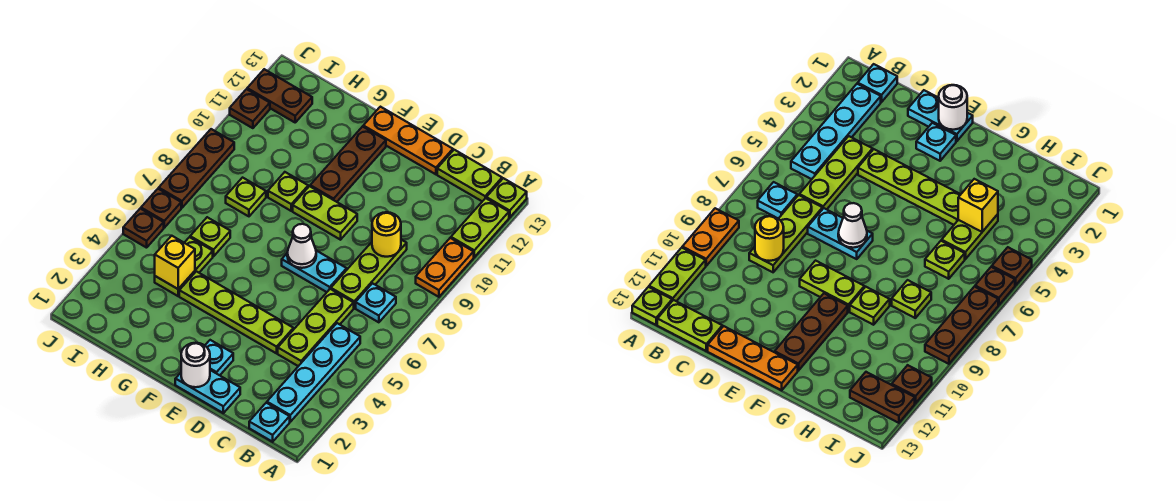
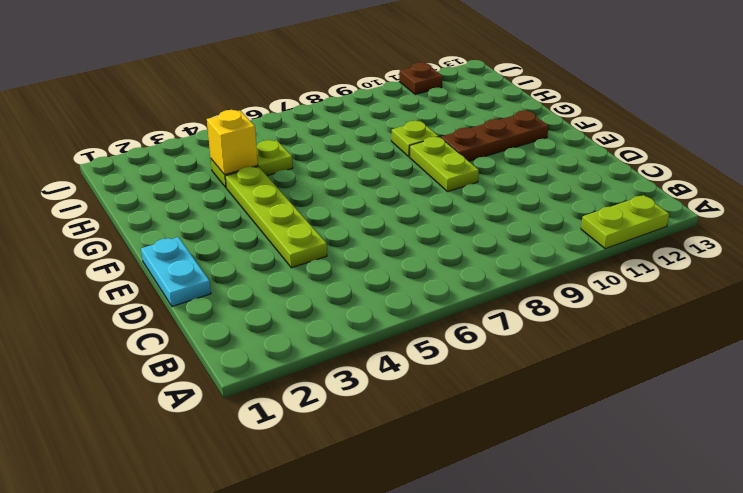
none -> orange 1x2 plate [416,238,474,297]
none -> lime 1x1 plate [486,178,527,217]
none -> cyan 1x1 plate [249,403,290,442]

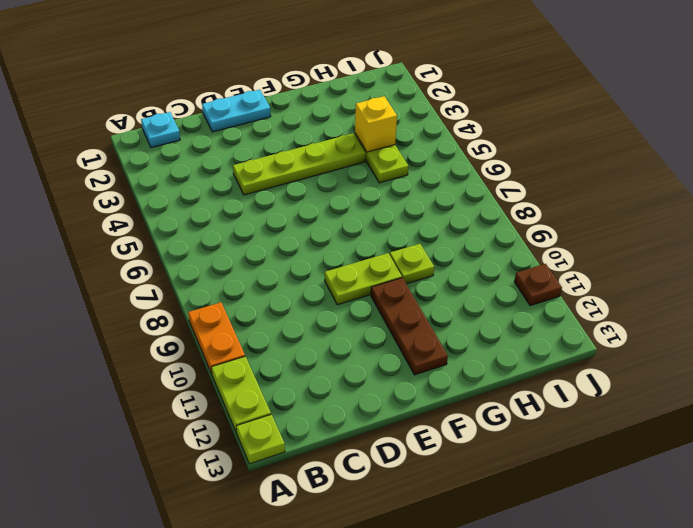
none -> cyan 1x4 plate [267,323,360,422]
none -> cyan 1x1 plate [356,283,396,322]
none -> lime 1x2 plate [437,150,502,201]

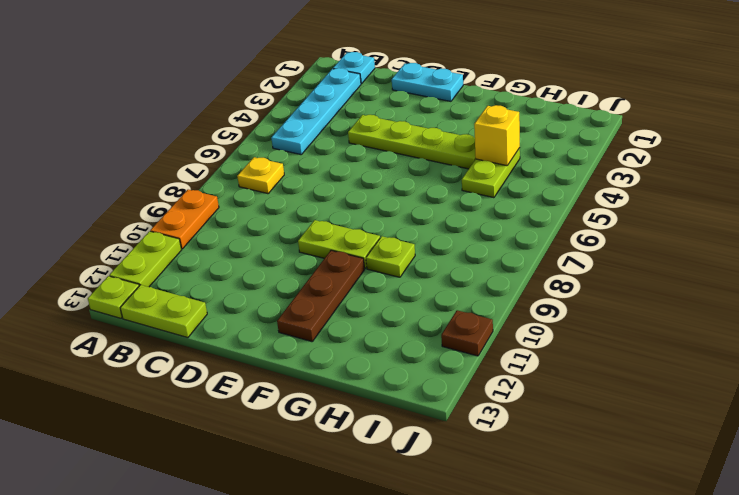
yellow 1x1 plate [237,157,284,194] -> cyan 1x1 plate [356,283,396,322]
none -> lime 1x3 plate [278,289,354,366]
none -> lime 1x3 plate [331,240,407,308]
none -> cyan 1x2 plate [282,251,347,292]

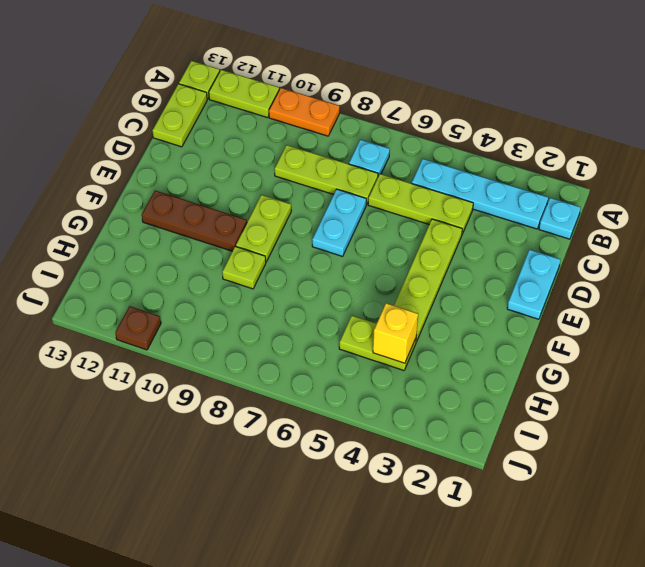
none -> orange 1x3 plate [363,107,453,174]
none -> cyan 1x1 plate [205,340,233,375]
none -> lime 1x1 plate [190,217,230,256]

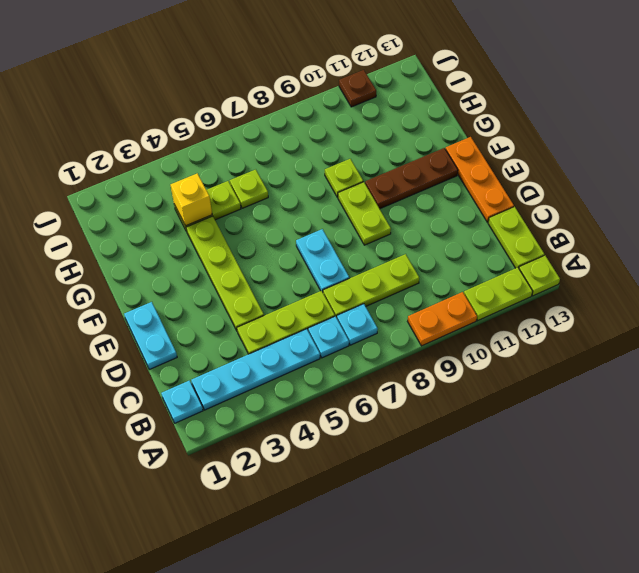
cyan 1x1 plate [308,316,349,358] -> cyan 1x1 plate moved to [205,340,233,375]
none -> lime 1x1 plate [226,178,266,216]
none -> brown 1x2 plate [247,69,312,122]
none -> brown 1x1 plate [123,209,164,248]

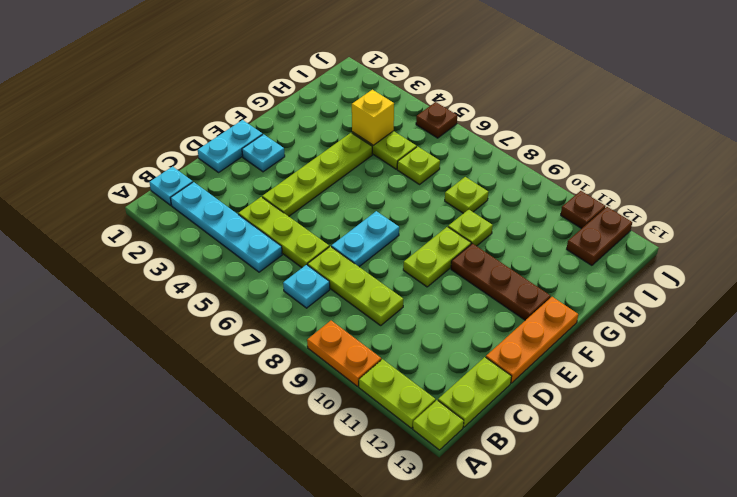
none -> brown 1x1 plate [141,189,181,228]
none -> brown 1x3 plate [159,129,234,208]
none -> yellow 1x1 round brick [372,212,401,257]

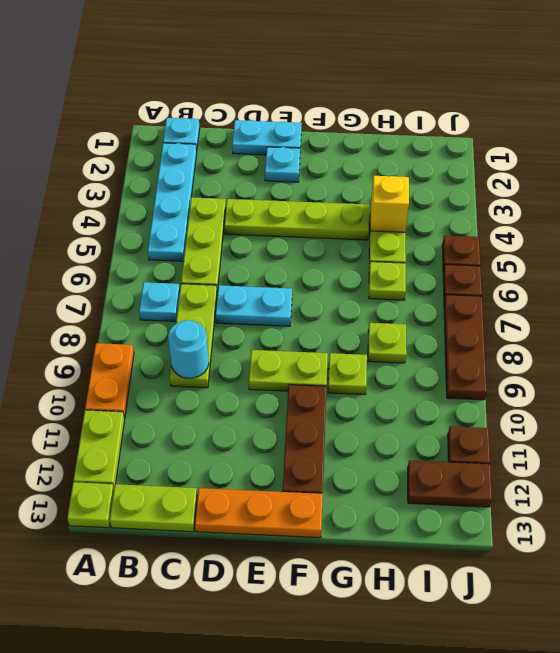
cyan 1x1 round brick [168,320,209,378] -> yellow 1x1 round brick [372,212,401,257]
none -> white 1x1 round brick [181,343,210,387]
none -> white 1x1 cone [287,224,316,268]

